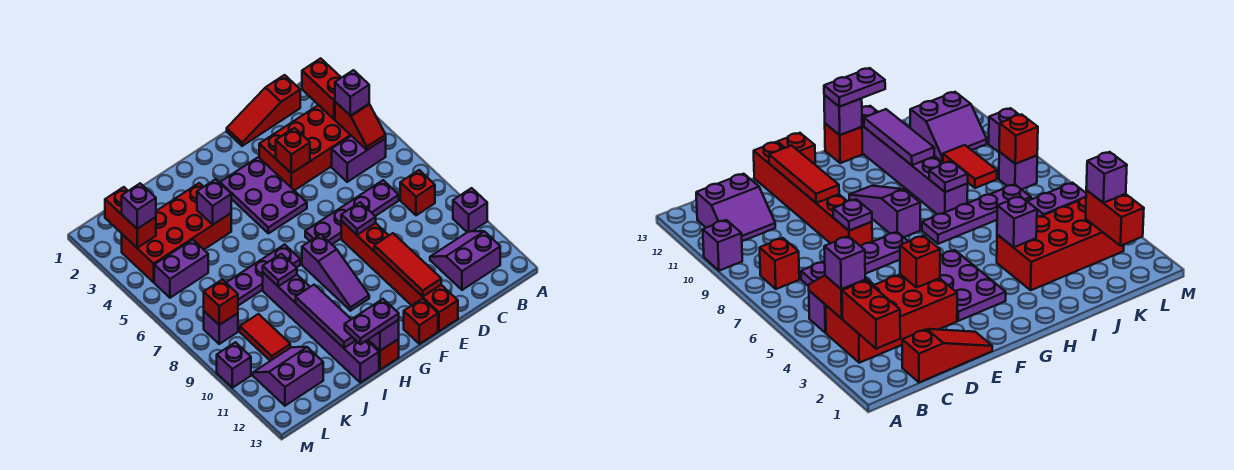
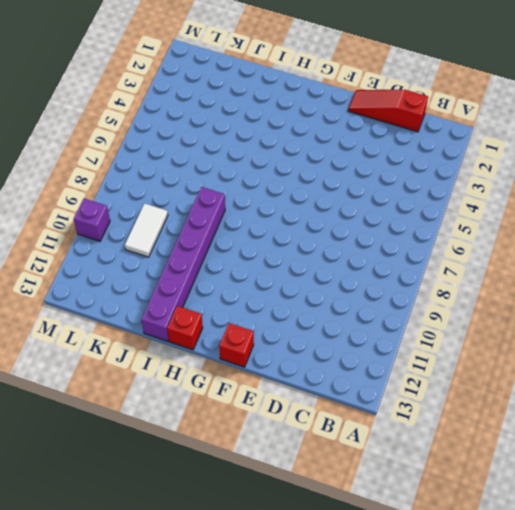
white 1x2 tile [125,203,168,257] -> red 1x2 tile [240,314,290,361]
none -> purple 1x1 brick [453,188,487,232]
none -> red 2x4 brick [259,105,351,191]
none -> purple 1x2 brick [332,136,386,182]
none -> red 1x1 brick [400,170,435,215]

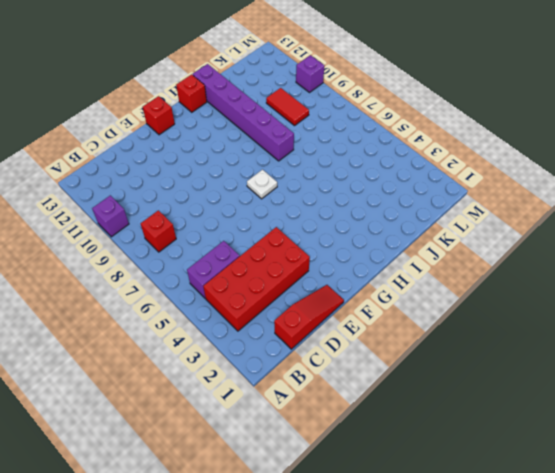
white 1x1 plate [247,170,277,199] -> none
none -> purple 2x2 slope [430,231,500,290]
none -> purple 1x4 plate [305,180,399,244]
none -> red 1x6 brick [341,221,458,331]
none -> purple 2x3 plate [220,157,307,233]

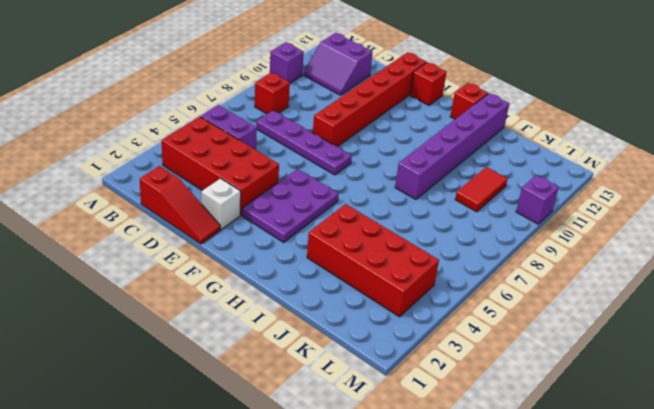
white 1x1 brick [201,178,241,229] -> none
none -> purple 1x3 slope [302,234,369,311]
none -> purple 1x4 plate [226,244,300,306]
none -> purple 1x2 brick [154,240,208,298]
none -> purple 2x2 slope [253,347,323,406]

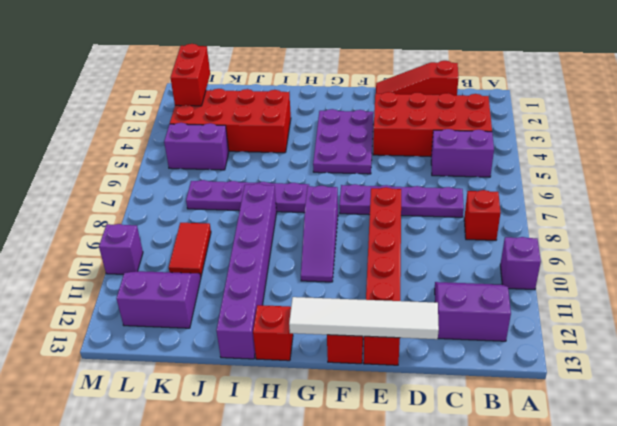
white 1x4 tile [289,297,439,339] -> none
none -> purple 1x1 brick [204,311,238,344]
none -> red 1x2 brick [302,58,341,119]
none -> red 1x2 slope [335,102,386,150]
none -> red 1x1 brick [276,128,310,173]

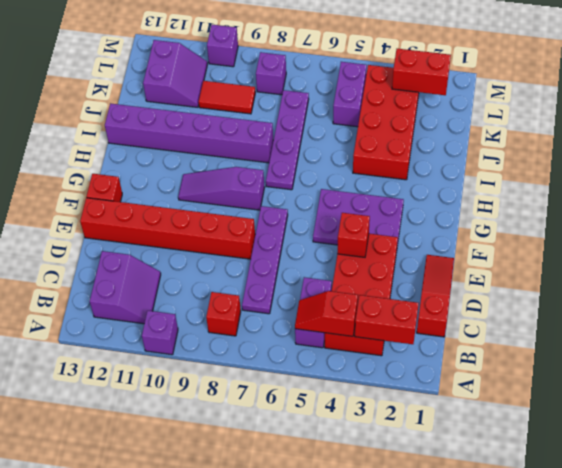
none -> red 1x1 brick [367,339,399,370]
none -> purple 1x1 plate [341,202,376,235]
none -> red 1x3 tile [374,233,441,297]
none -> purple 1x1 brick [368,320,399,351]

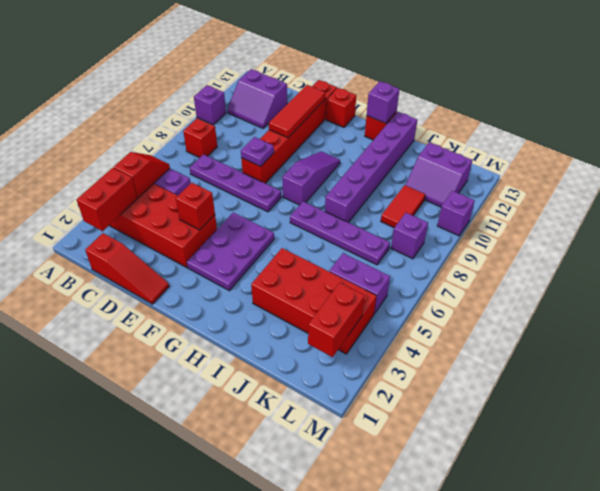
none -> purple 1x1 brick [197,179,231,224]
none -> purple 1x1 plate [263,254,297,286]
none -> purple 1x3 tile [296,285,356,348]
none -> red 1x1 brick [204,279,238,325]

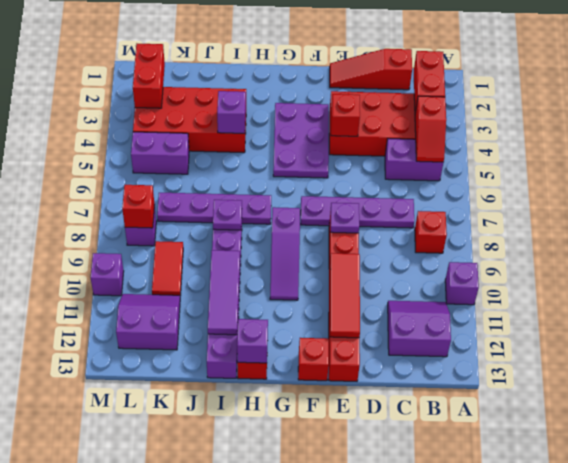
none -> purple 1x1 brick [335,70,369,116]
none -> purple 1x2 plate [345,299,399,344]
none -> purple 1x1 brick [122,183,156,229]

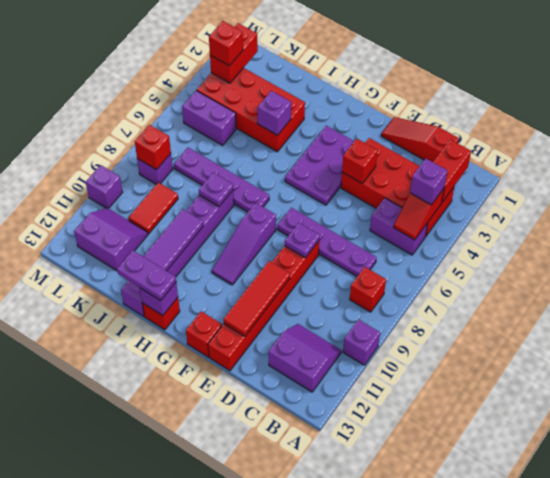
red 1x1 brick [209,21,243,66] -> purple 1x1 brick [122,183,156,229]

